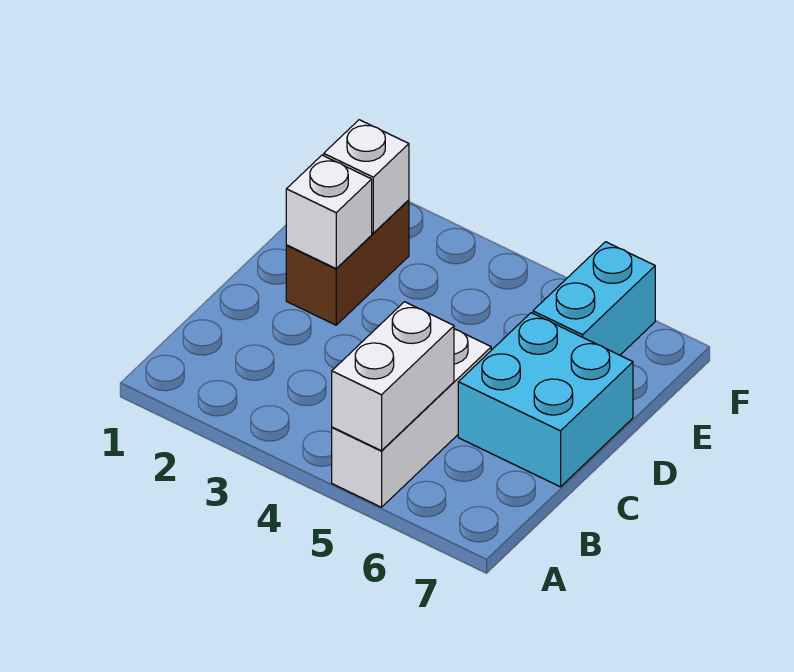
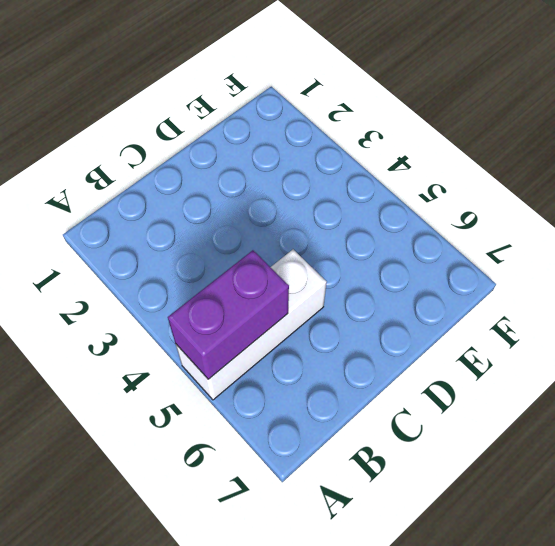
purple 1x2 brick [168,250,289,379] -> white 1x2 brick [332,302,454,451]
none -> cyan 2x2 brick [458,313,633,487]
none -> brown 1x2 brick [286,200,409,325]

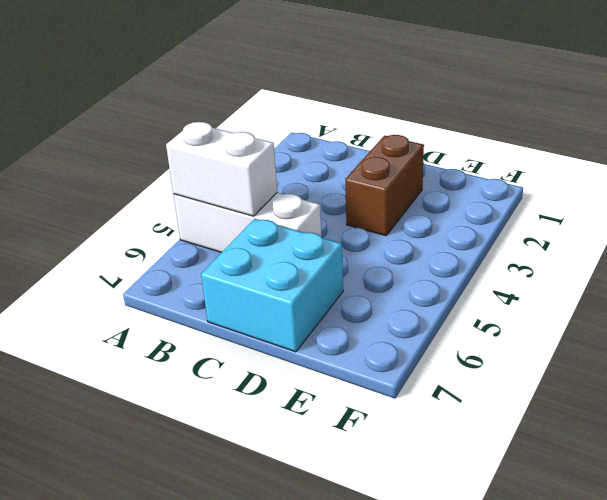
brown 1x2 brick [345,135,424,236] -> brown 1x2 brick turned to [286,200,409,325]
none -> cyan 1x2 brick [533,242,655,355]
none -> white 1x1 brick [286,155,372,268]

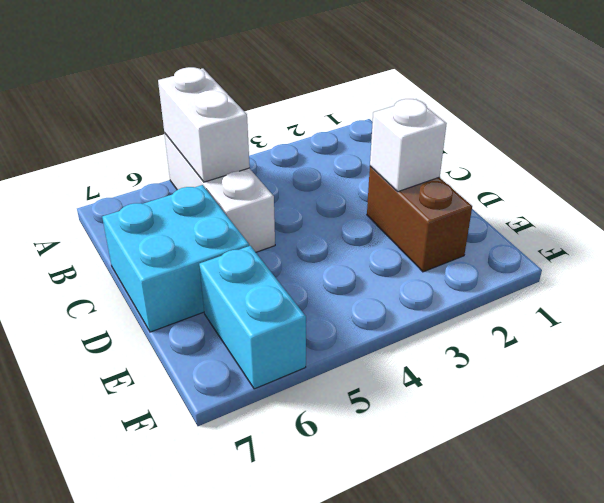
none -> white 1x1 brick [324,120,409,233]

